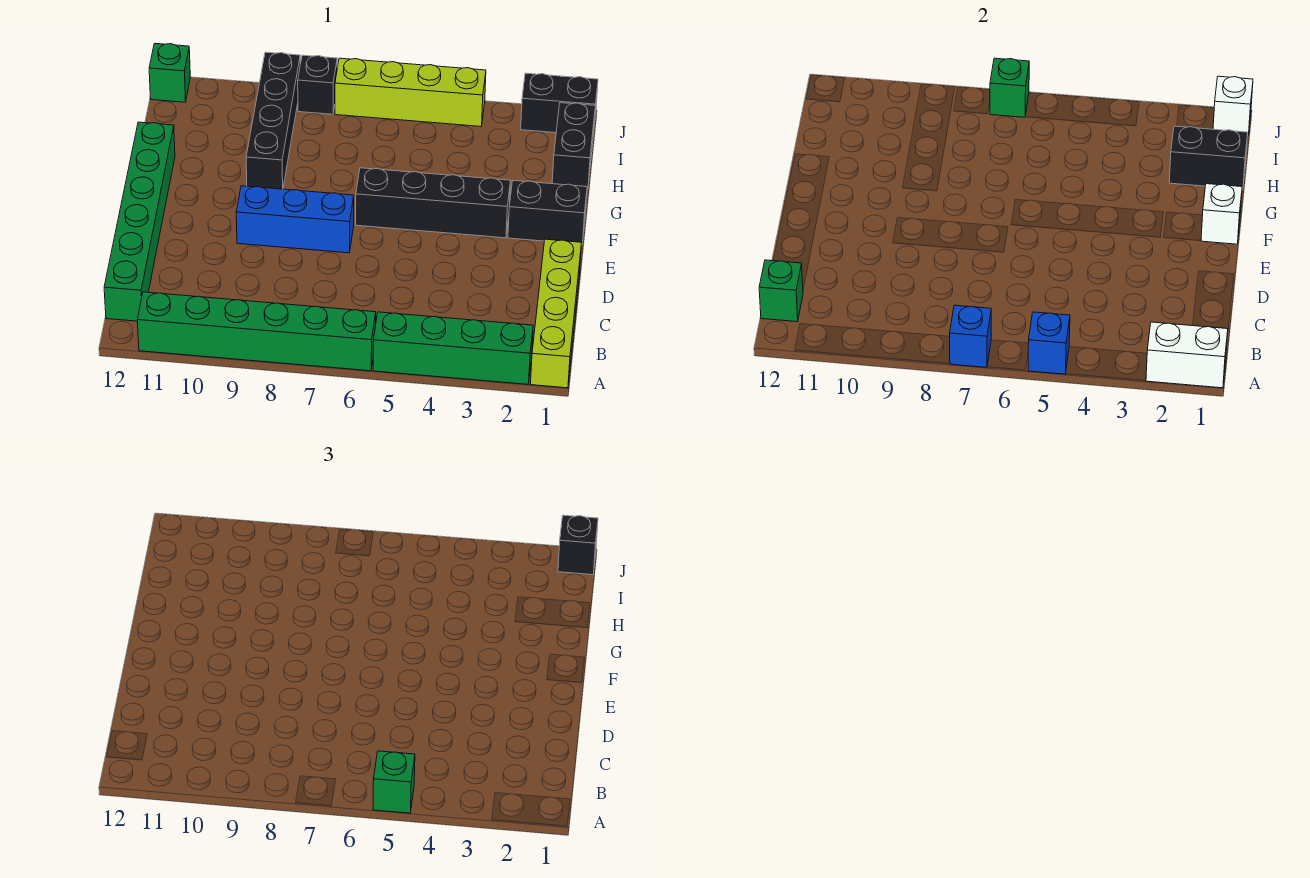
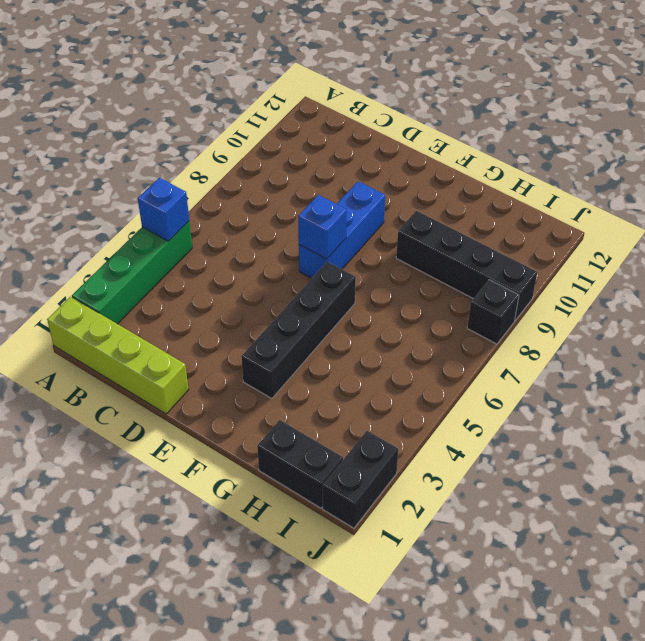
blue 1x1 brick [298,195,347,259] -> blue 1x1 brick moved to [950,305,991,367]
none -> green 1x6 brick [137,292,376,371]
none -> green 1x6 brick [104,122,175,321]
none -> black 1x2 brick [508,181,587,244]

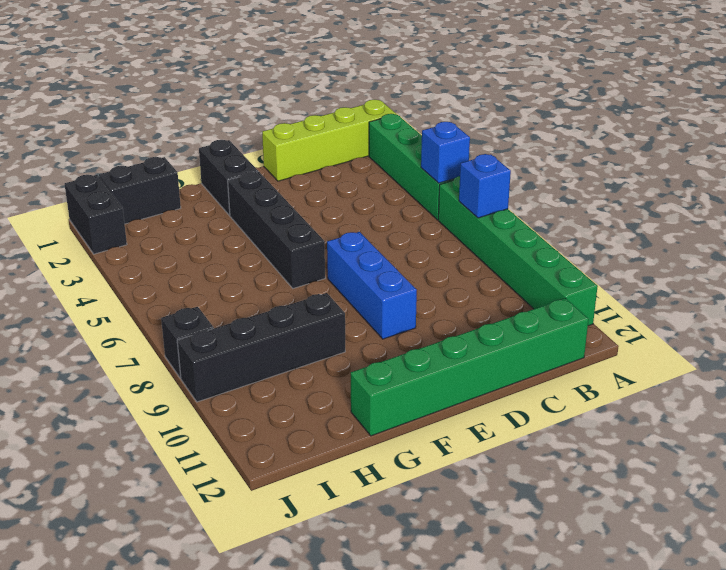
none -> lime 1x4 brick [335,58,486,126]
none -> green 1x1 brick [149,44,190,102]
none -> white 1x2 brick [1146,322,1228,388]

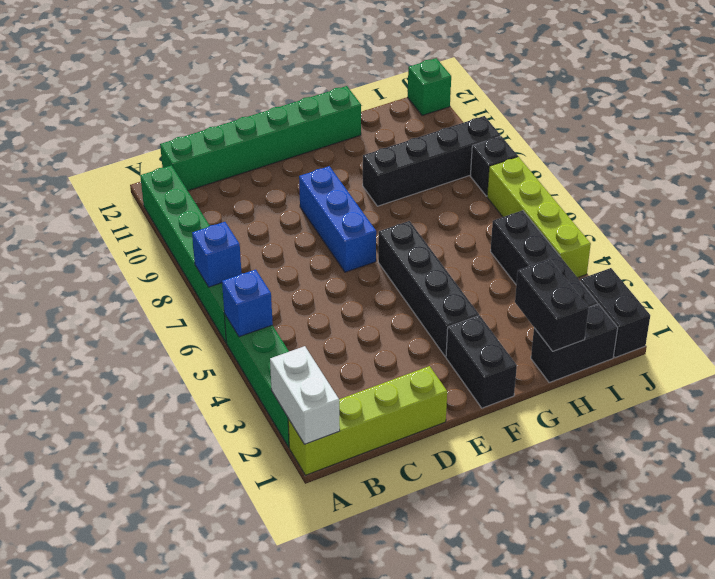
black 1x4 brick [490,210,597,307] -> none
none -> green 1x1 brick [759,260,803,322]
none -> white 1x1 brick [1201,184,1242,244]
none -> white 1x1 brick [1213,76,1253,135]

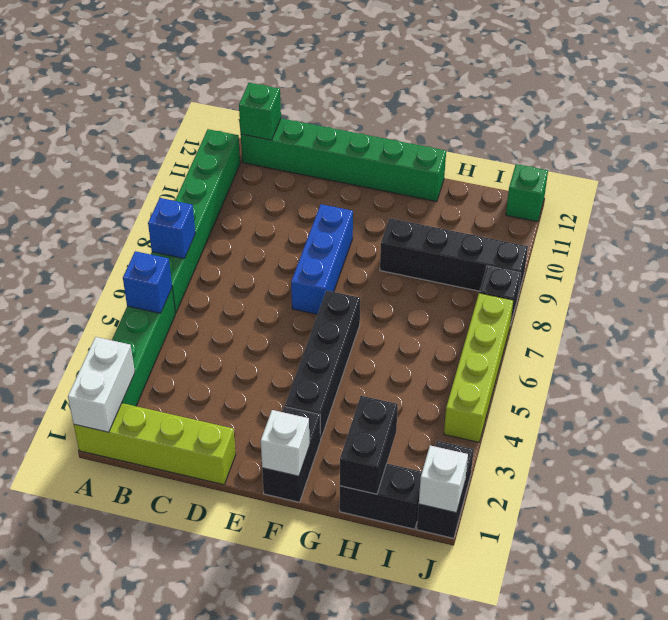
none -> green 1x1 brick [990,58,1029,117]
none -> green 1x1 brick [373,751,415,813]
none -> black 1x1 brick [558,515,598,575]

